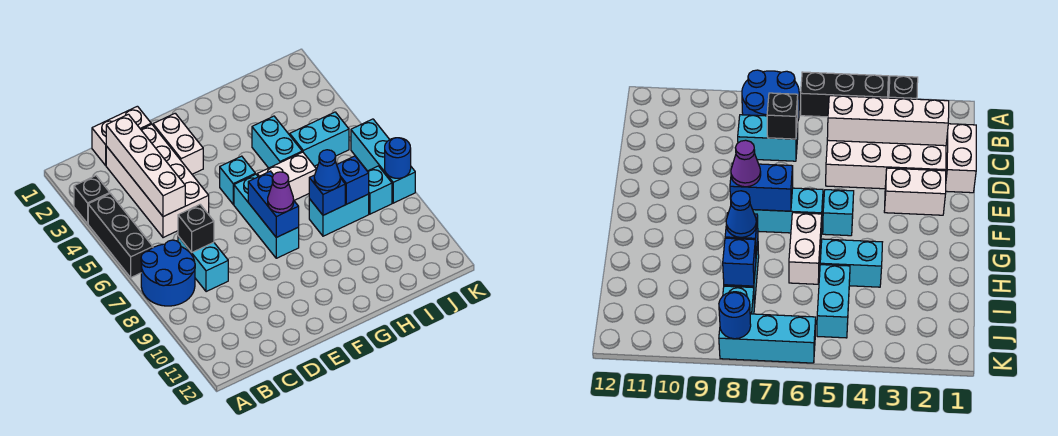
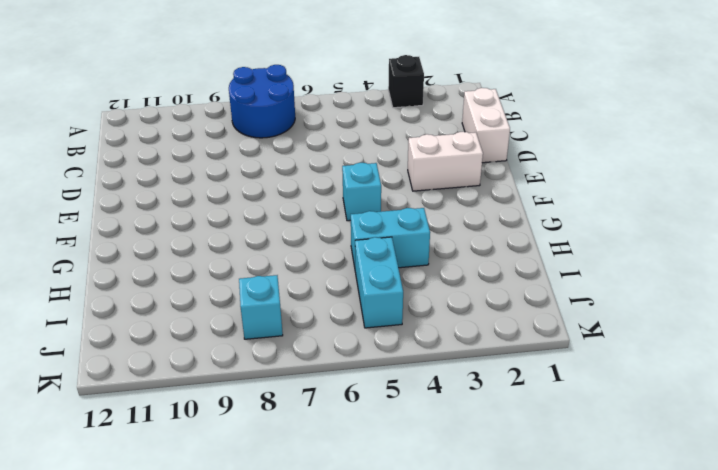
none -> black 1x3 brick [88,194,153,277]
none -> white 2x4 brick [106,124,209,238]
none -> cyan 1x2 brick [178,236,228,292]

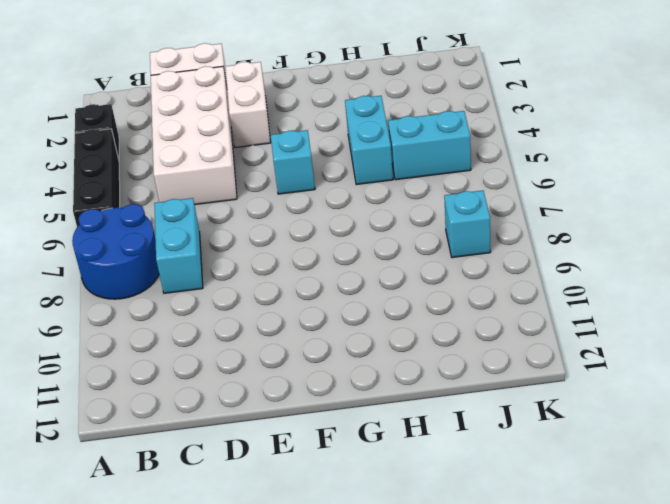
none -> cyan 1x3 brick [234,174,299,258]
none -> white 1x2 brick [257,152,316,200]
none -> cyan 1x2 brick [309,194,369,236]

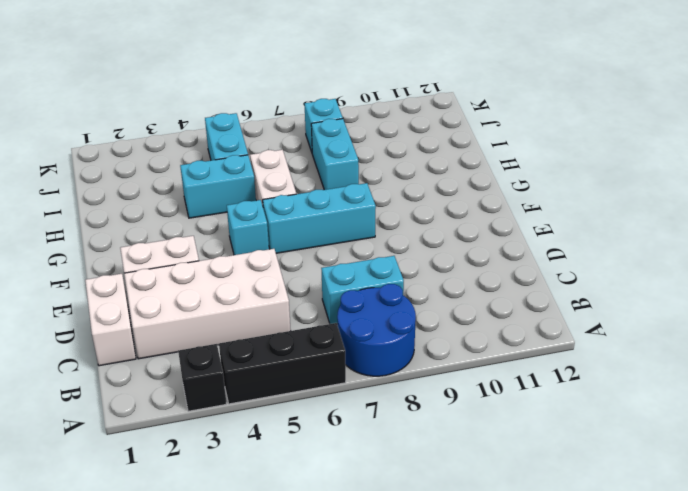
none -> cyan 1x3 brick [351,119,415,203]
none -> white 1x4 brick [106,114,185,217]
none -> black 1x1 brick [178,205,214,252]

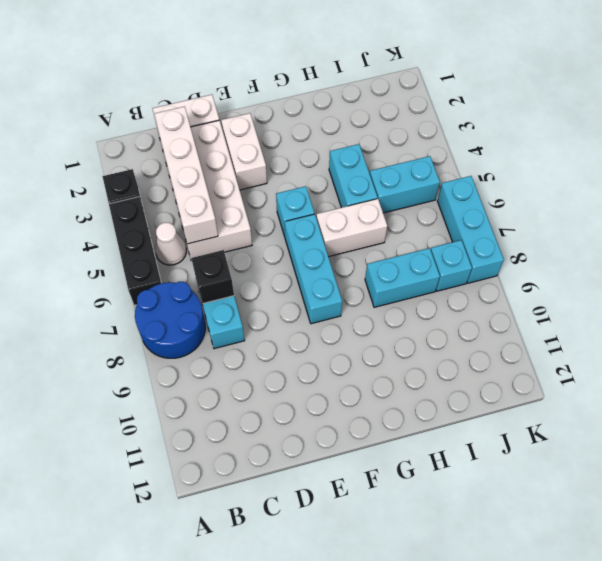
white 1x1 cone [155,223,186,265] -> none
none -> blue 1x2 brick [248,171,299,237]
none -> blue 1x1 brick [309,175,345,215]
none -> blue 1x1 brick [337,156,369,204]

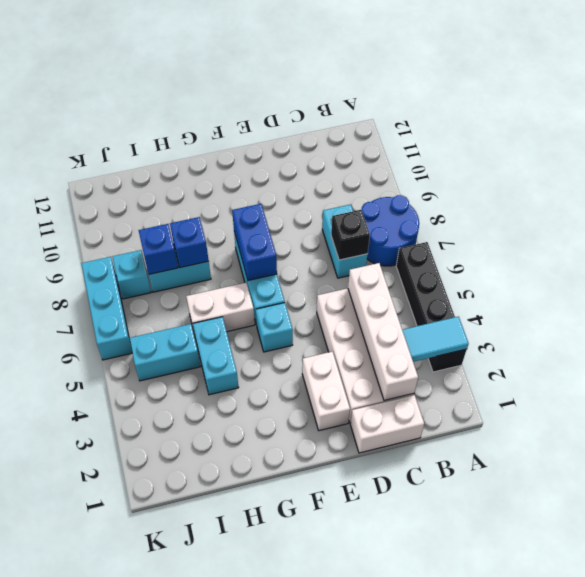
cyan 1x2 tile [402,317,469,362] -> none
none -> blue 1x1 round brick [385,138,411,178]
none -> purple 1x1 cone [268,172,294,213]
none -> blue 1x1 cone [314,150,340,191]

